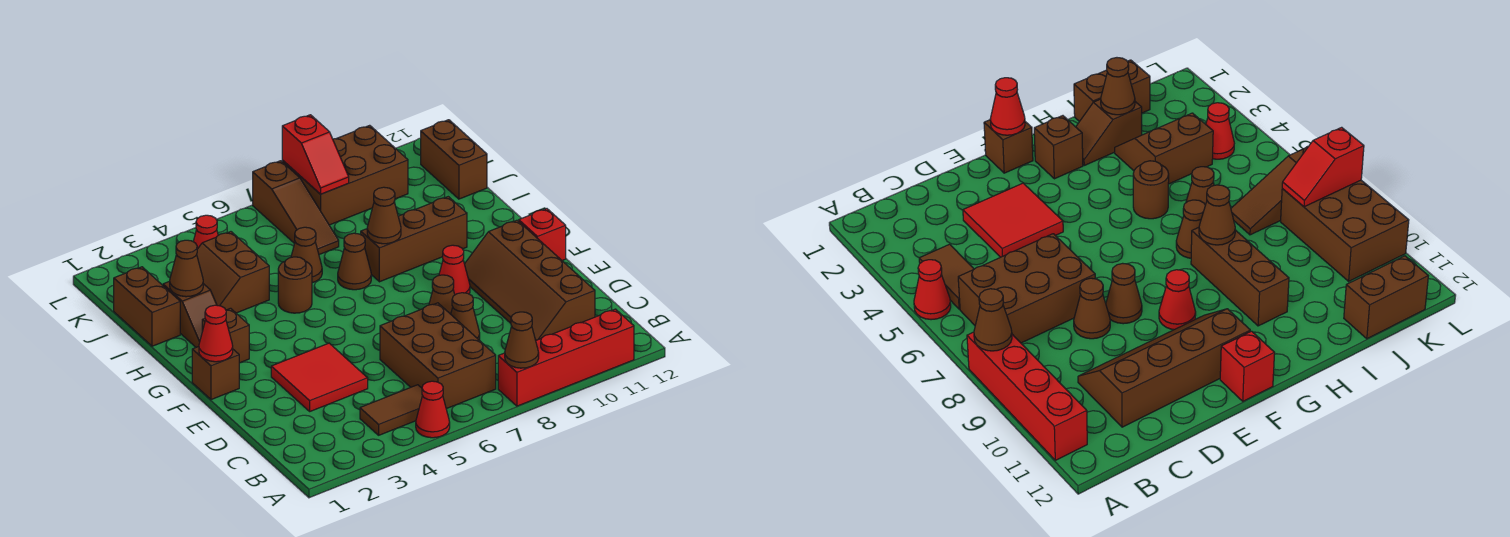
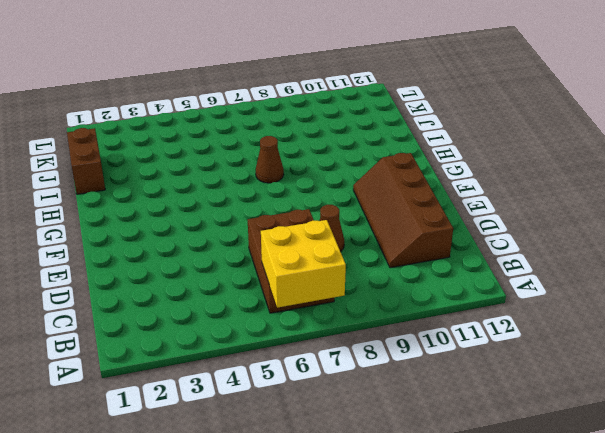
yellow 2x2 brick [261,220,346,308] -> none
none -> red 1x1 cone [416,381,450,438]
none -> red 1x4 brick [498,309,634,406]
none -> brown 1x2 tile [360,385,423,435]

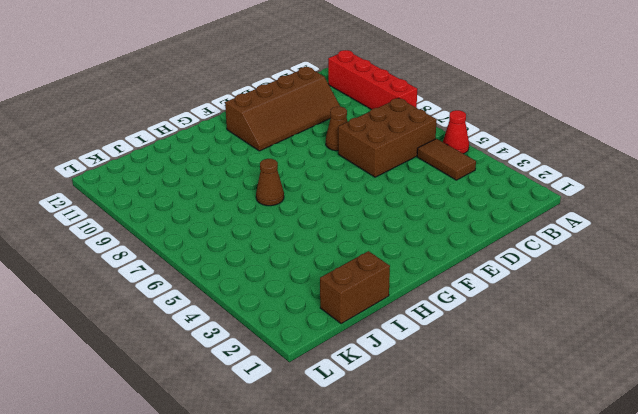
none -> red 2x2 tile [271,343,368,411]
none -> brown 1x1 cone [429,275,455,314]
none -> brown 1x1 brick [192,347,239,400]

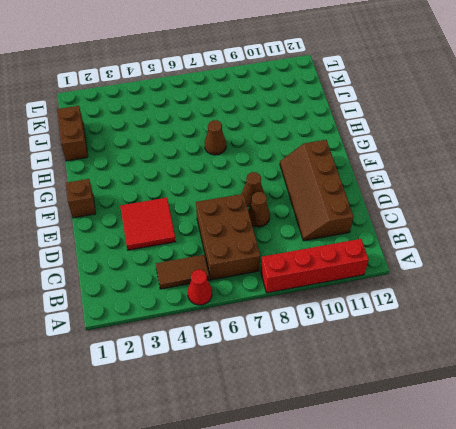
none -> red 1x1 cone [439,245,470,295]
none -> red 1x1 brick [519,209,566,260]
none -> brown 1x1 brick [202,308,249,363]

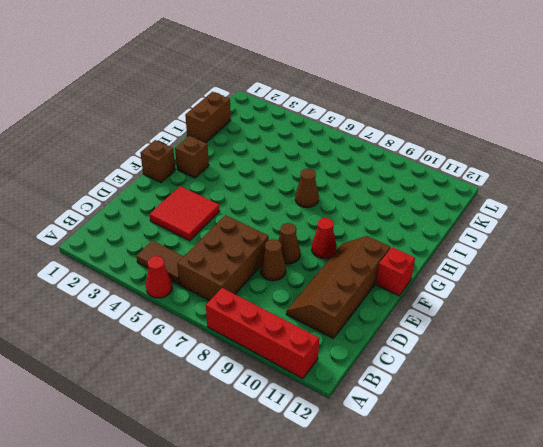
none -> brown 1x2 slope [163,281,217,347]
none -> brown 1x1 round brick [278,257,312,313]
none -> brown 1x3 brick [361,197,467,282]

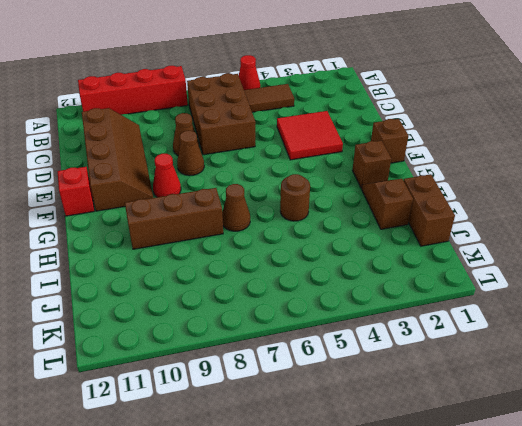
none -> brown 2x2 slope [197,232,269,313]
none -> brown 1x1 cone [291,227,322,283]
none -> brown 1x3 slope [253,161,339,255]

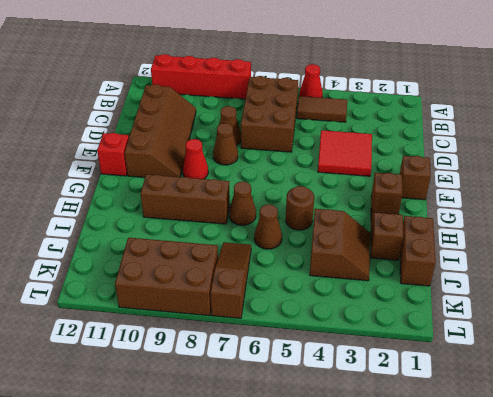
none -> brown 1x2 brick [421,120,487,199]
none -> red 1x1 cone [193,215,218,249]
none -> brown 1x1 cone [505,312,539,368]

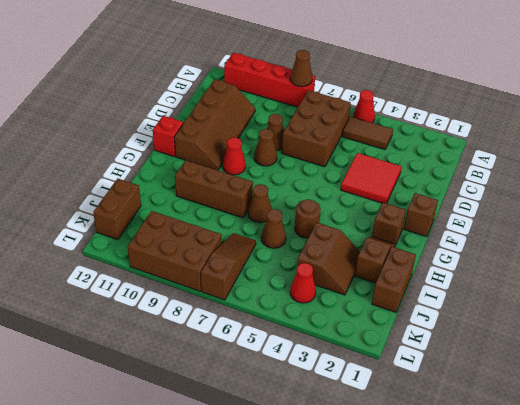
none -> red 1x1 cone [199,305,233,362]
none -> brown 1x1 cone [367,187,401,244]
none -> brown 1x1 cone [170,240,203,297]

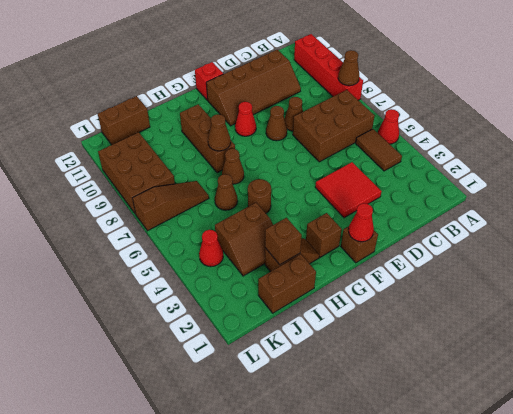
brown 1x1 brick [265,218,302,265] -> brown 1x1 cone [170,240,203,297]
none -> red 1x2 slope [282,115,349,194]

